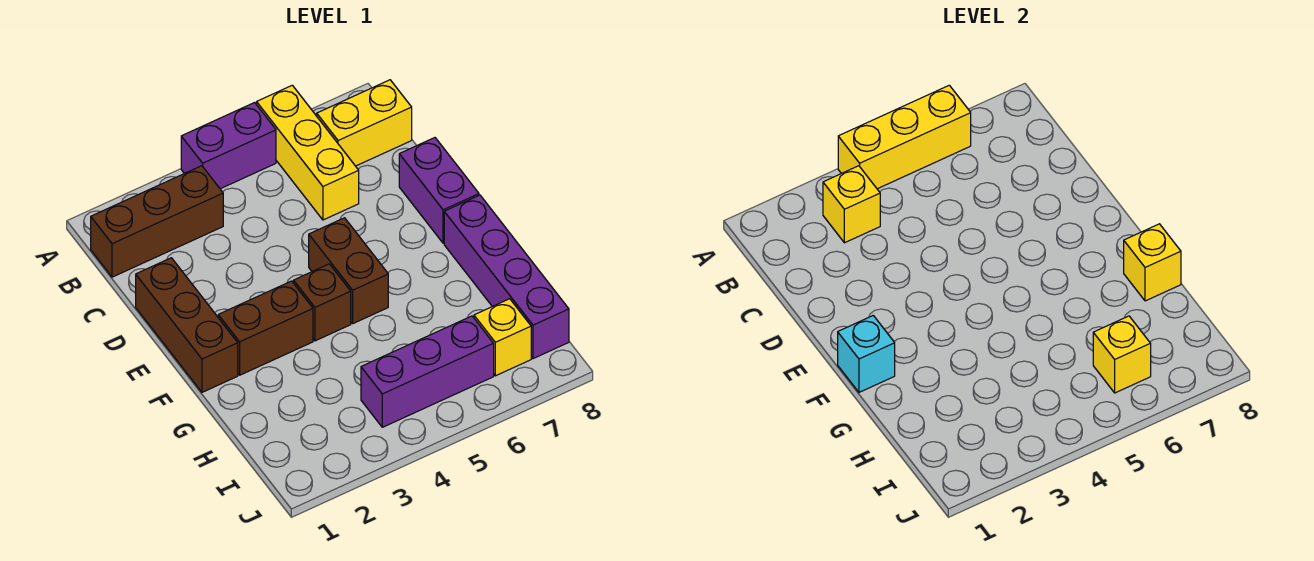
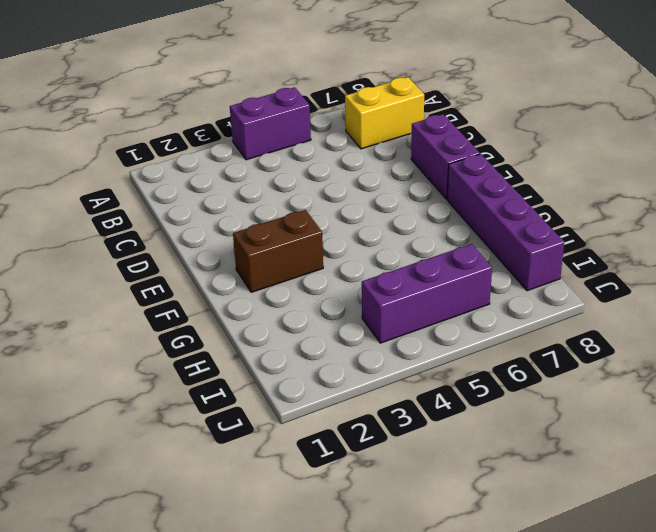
none -> yellow 1x3 brick [257,85,359,220]
none -> brown 1x3 brick [91,166,223,277]
none -> brown 1x3 brick [136,258,238,392]

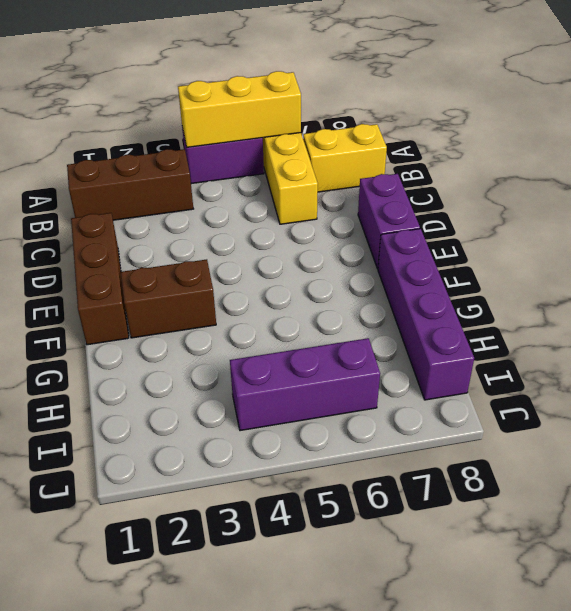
none -> brown 1x2 brick [309,218,388,323]
none -> brown 1x1 brick [294,264,351,341]
none -> yellow 1x1 brick [474,299,531,376]

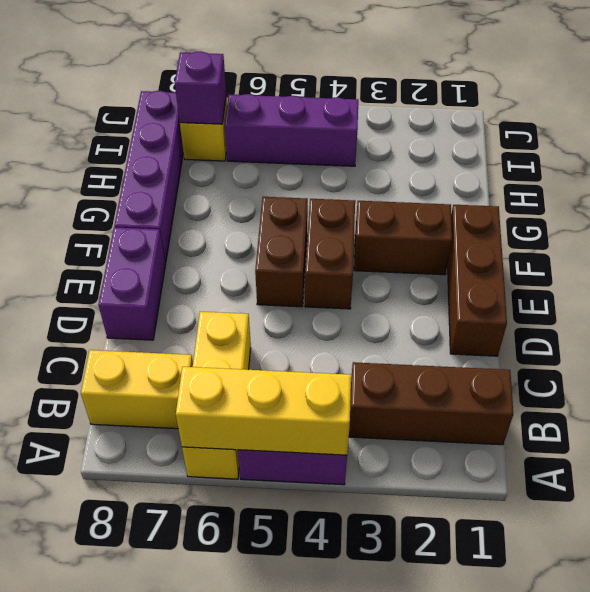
brown 1x2 brick [305,199,355,309] -> brown 1x1 brick [294,264,351,341]
purple 1x1 brick [175,51,226,124] -> none
none -> yellow 1x1 brick [823,166,880,243]
none -> cyan 1x1 brick [838,316,895,392]
none -> yellow 1x1 brick [1124,224,1181,301]

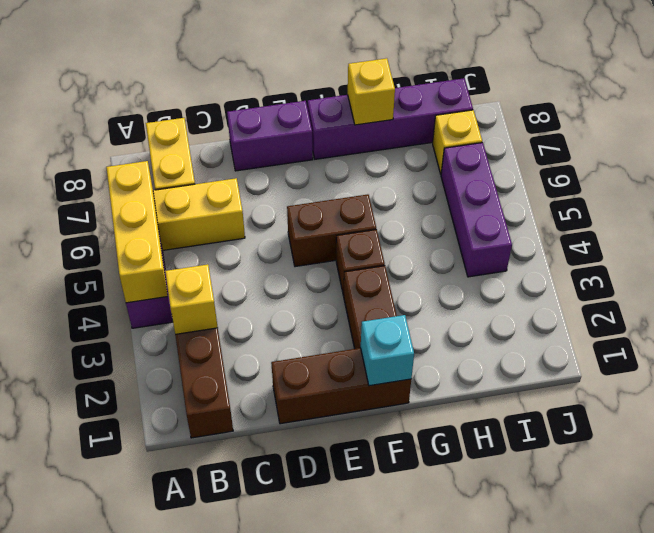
none -> yellow 1x1 brick [1093,316,1151,393]

